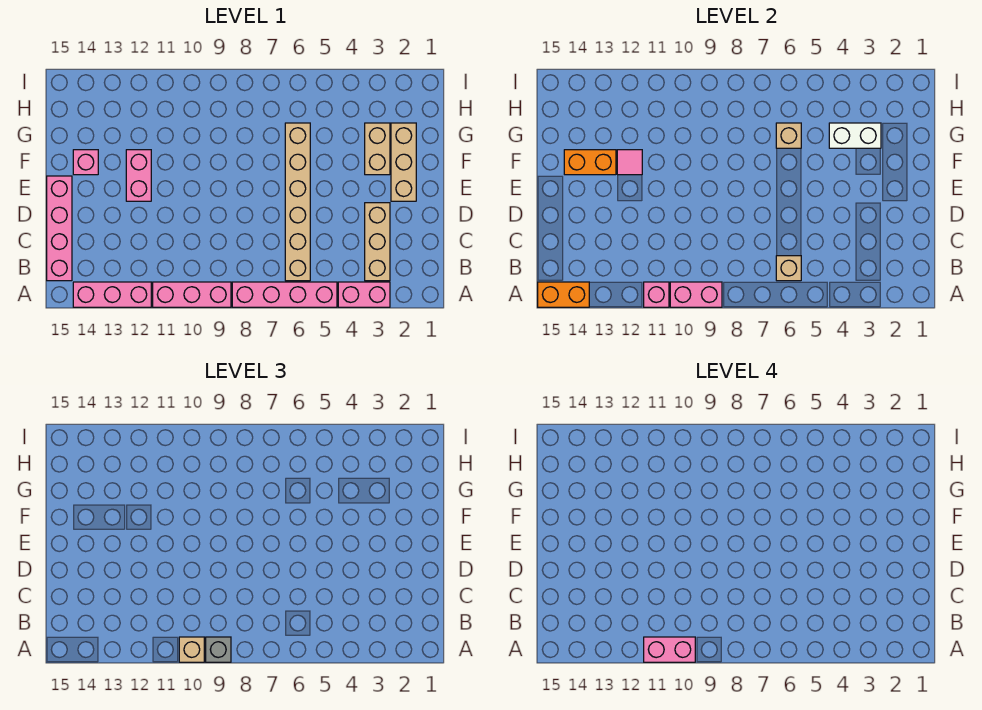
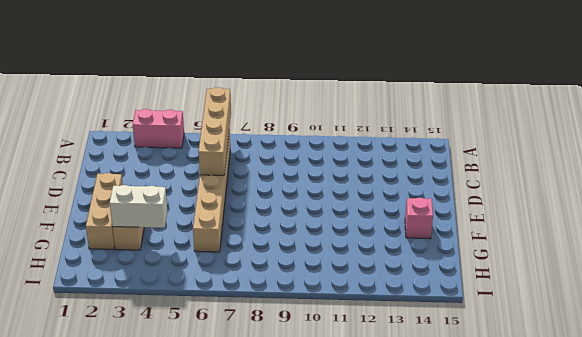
tan 1x4 brick [198,87,231,176] -> tan 1x1 brick [776,256,801,281]
none -> pink 1x4 brick [232,282,337,307]
none -> pink 1x3 brick [153,282,231,307]
none -> pink 1x3 brick [73,282,151,307]

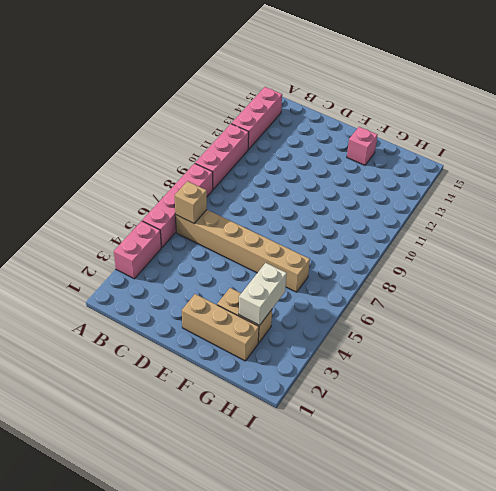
none -> tan 1x3 brick [365,203,390,281]
none -> pink 1x4 brick [47,176,72,281]
none -> pink 1x2 brick [126,150,151,201]

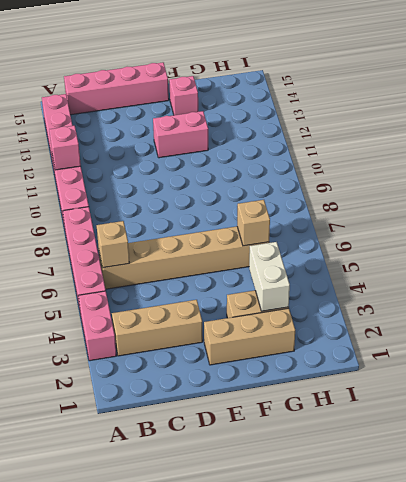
none -> pink 1x2 brick [670,282,722,307]
none -> orange 1x2 brick [538,282,589,307]
none -> pink 1x1 tile [617,150,642,175]

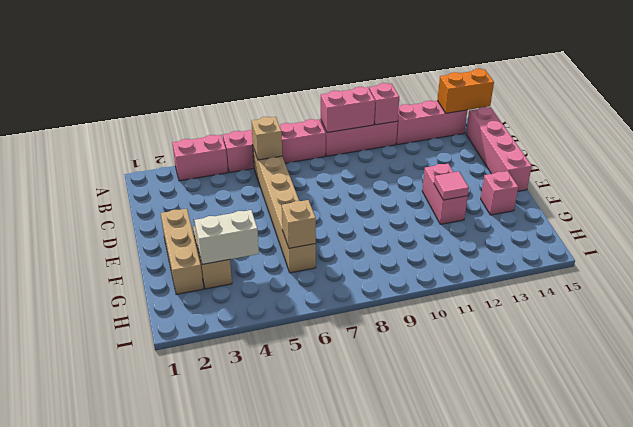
none -> tan 1x3 brick [365,203,390,281]
none -> orange 1x2 brick [564,150,616,175]
none -> grey 1x1 brick [206,637,231,662]

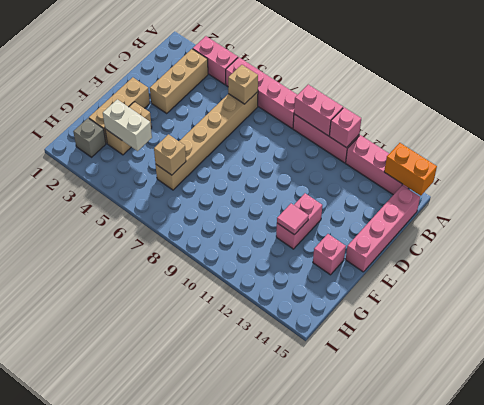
grey 1x1 brick [73,118,106,157] -> grey 1x1 brick moved to [206,637,231,662]
none -> orange 1x2 brick [564,150,616,175]
none -> tan 1x1 brick [179,637,204,662]
none -> pink 1x2 brick [644,637,695,662]

